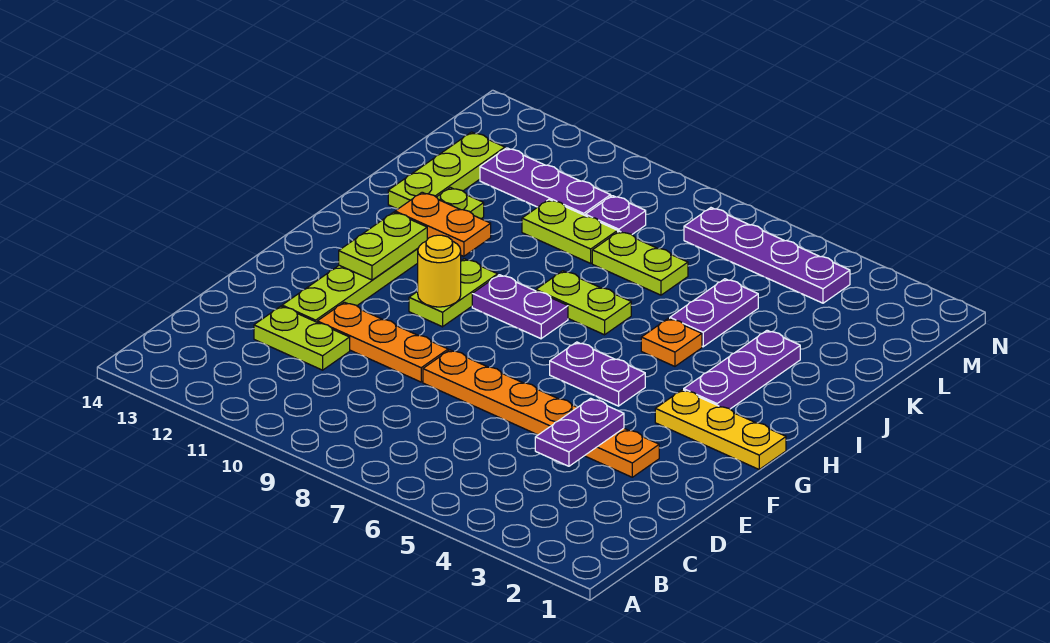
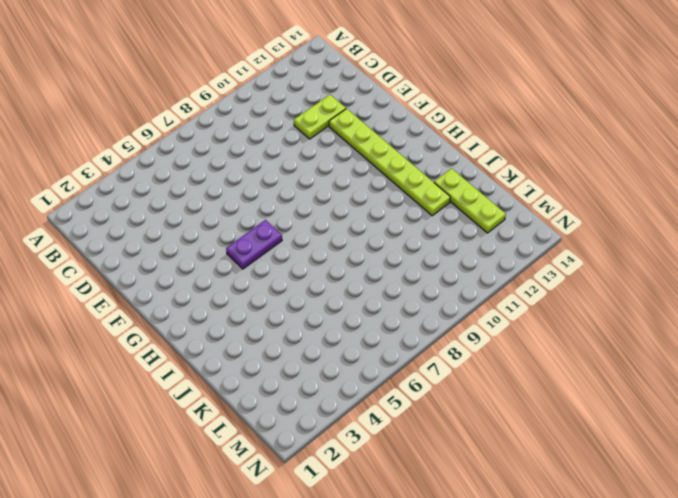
none -> orange 1x6 plate [423,350,659,477]
none -> orange 1x3 plate [317,302,448,382]
none -> yellow 1x3 plate [655,390,786,469]

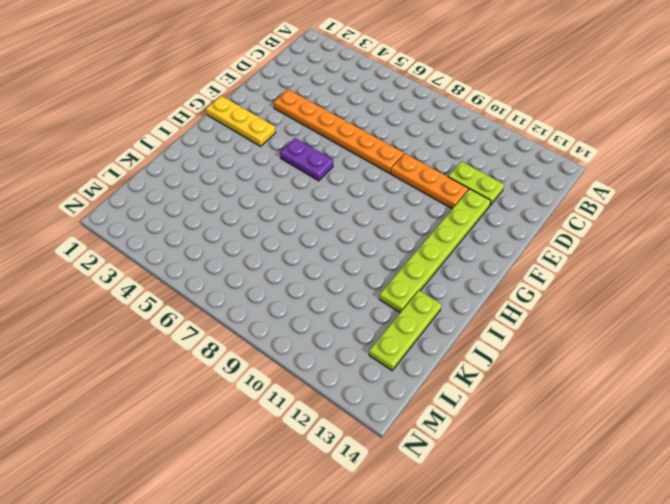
none -> lime 1x2 plate [409,259,498,327]
none -> purple 1x3 plate [684,330,800,409]
none -> purple 1x2 plate [472,275,568,339]

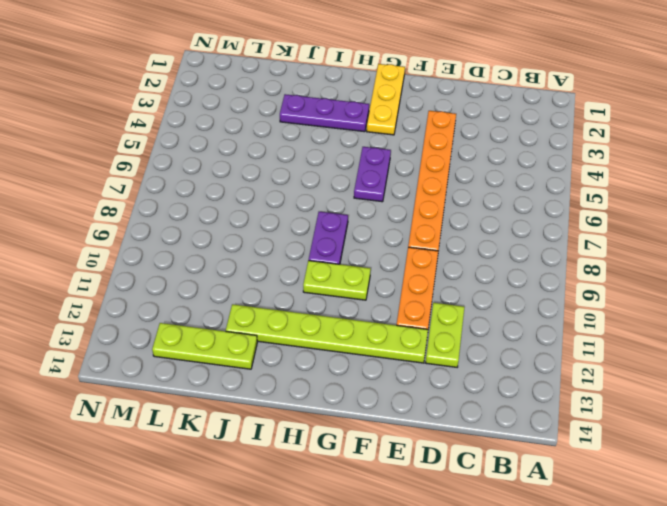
none -> orange 1x1 plate [641,318,702,366]
none -> lime 1x2 plate [536,271,631,335]
none -> purple 1x2 plate [670,279,758,347]

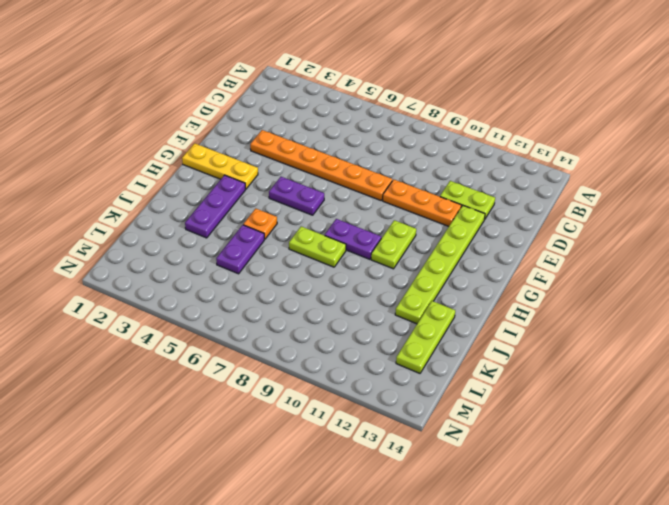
none -> lime 1x2 plate [592,231,688,295]
none -> lime 1x2 plate [522,200,618,263]
none -> purple 1x1 plate [585,196,646,235]

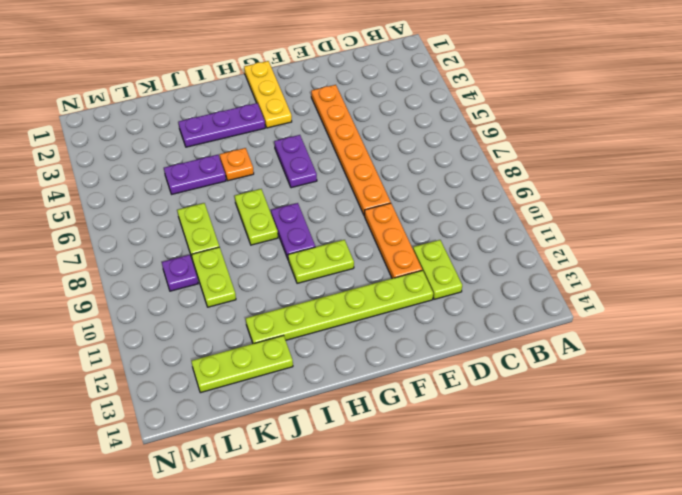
none -> purple 1x3 plate [480,148,611,215]
none -> purple 1x4 plate [684,208,850,303]
none -> purple 1x2 plate [535,398,624,466]

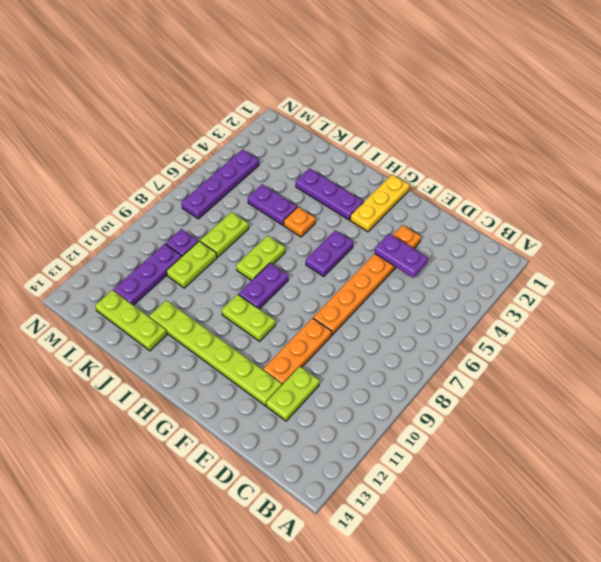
none -> yellow 1x1 round brick [418,235,461,307]
none -> lime 1x2 plate [339,212,427,280]
none -> orange 1x2 plate [395,192,491,256]

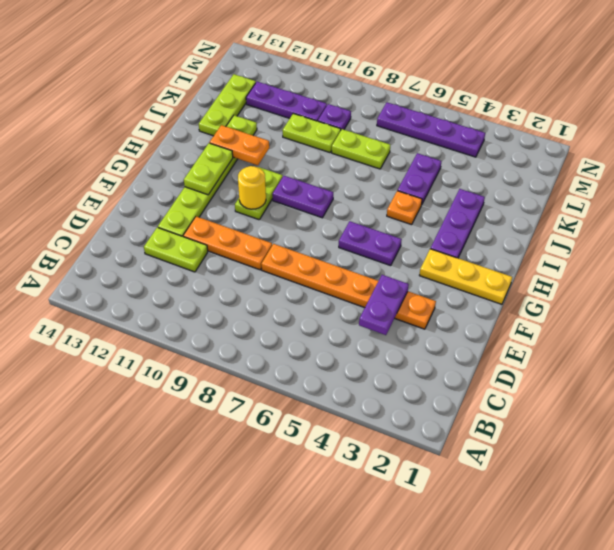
none -> lime 1x2 plate [536,271,631,335]

